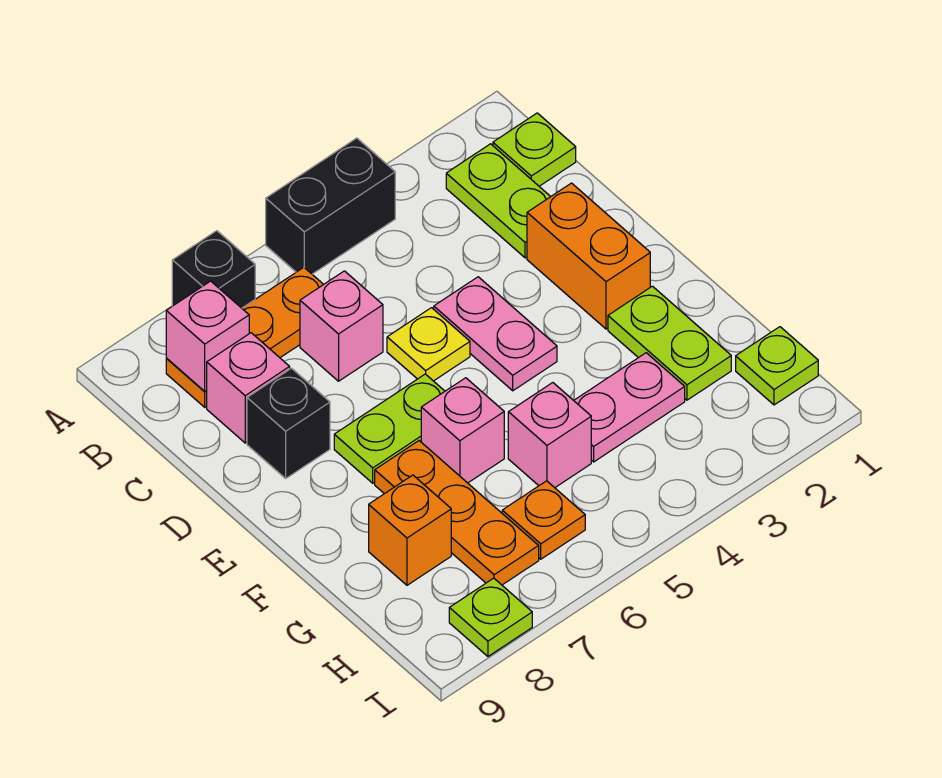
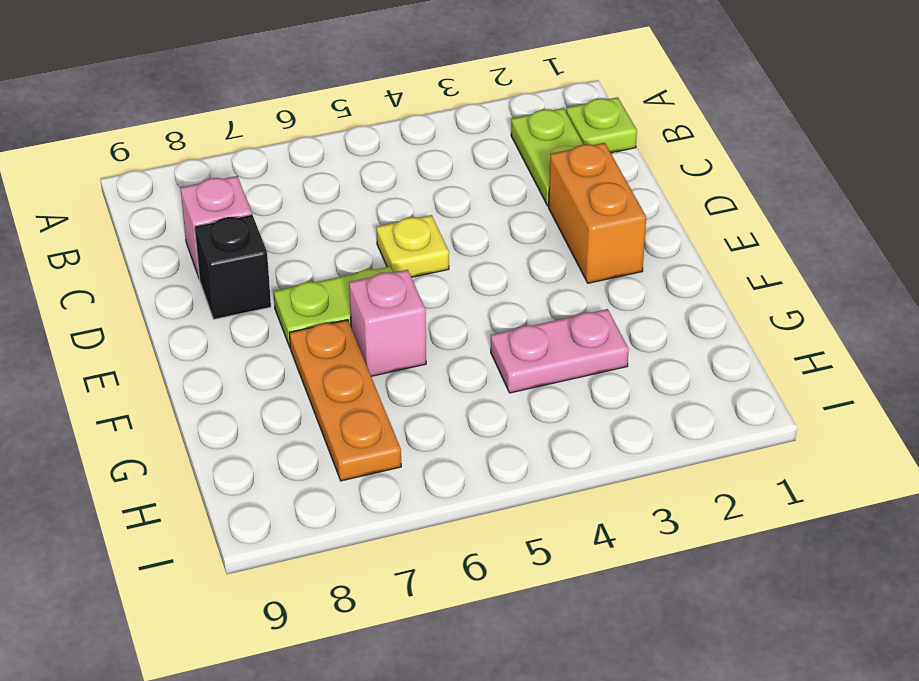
none -> black 1x2 brick [266,138,395,274]
none -> black 1x1 brick [172,231,255,308]
none -> orange 1x3 plate [166,267,324,407]

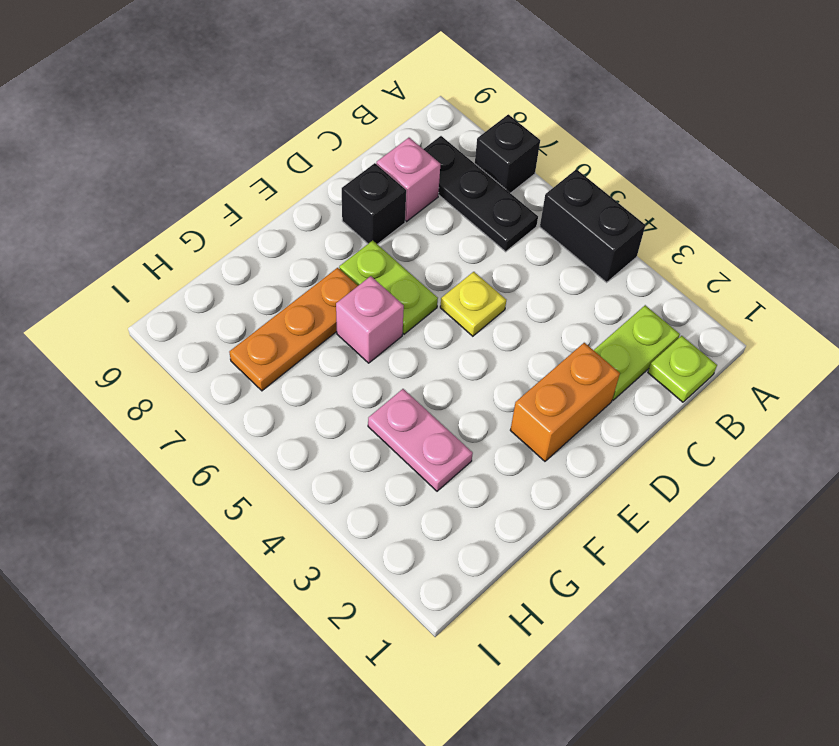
black 1x3 plate [424,136,538,252] -> orange 1x3 plate [166,267,324,407]
none -> pink 1x1 brick [300,271,383,381]
none -> pink 1x2 plate [434,277,557,391]
none -> lime 1x2 plate [608,286,731,400]

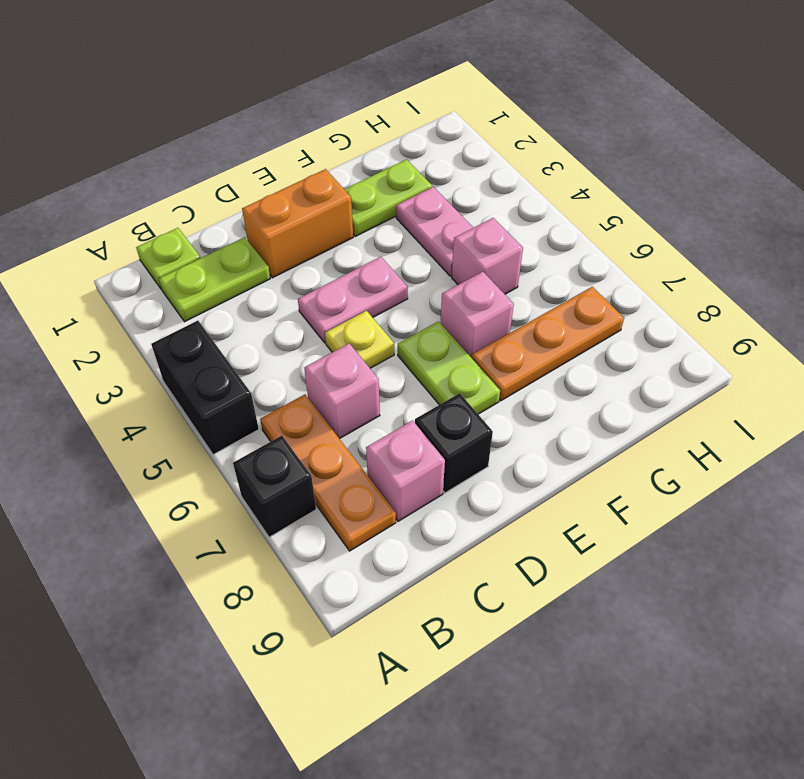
none -> orange 1x1 brick [369,475,451,585]
none -> lime 1x1 plate [736,327,818,405]
none -> orange 1x1 plate [502,481,585,559]

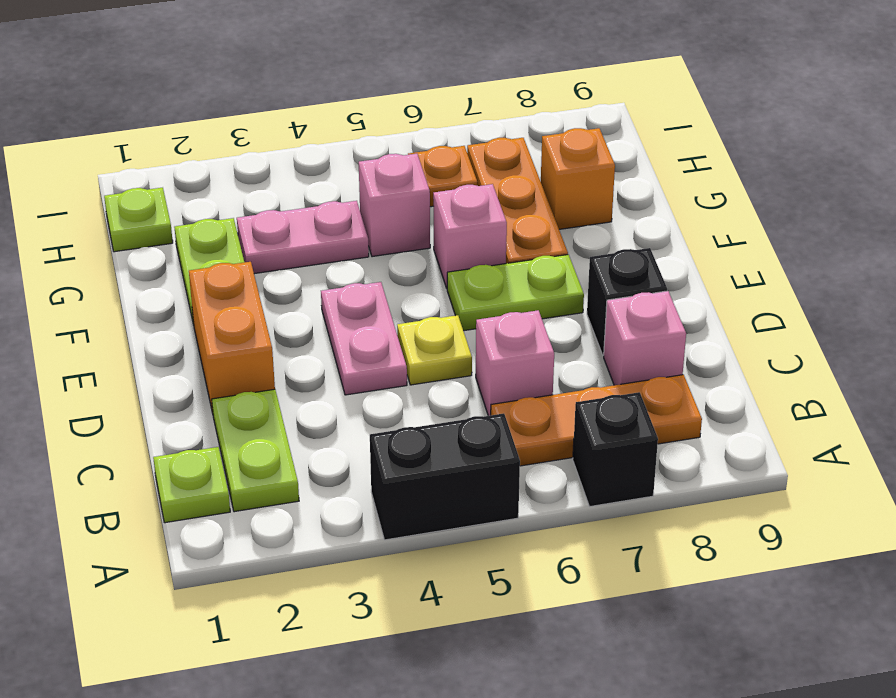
none -> lime 1x1 plate [449,578,532,656]
none -> pink 1x1 brick [166,281,249,391]

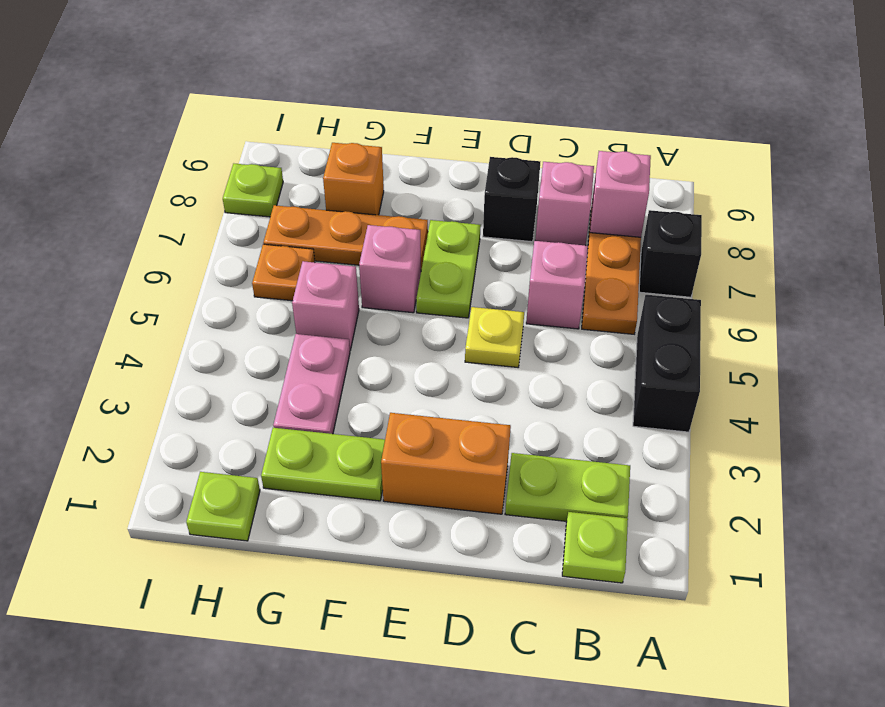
none -> pink 1x2 plate [434,277,557,391]

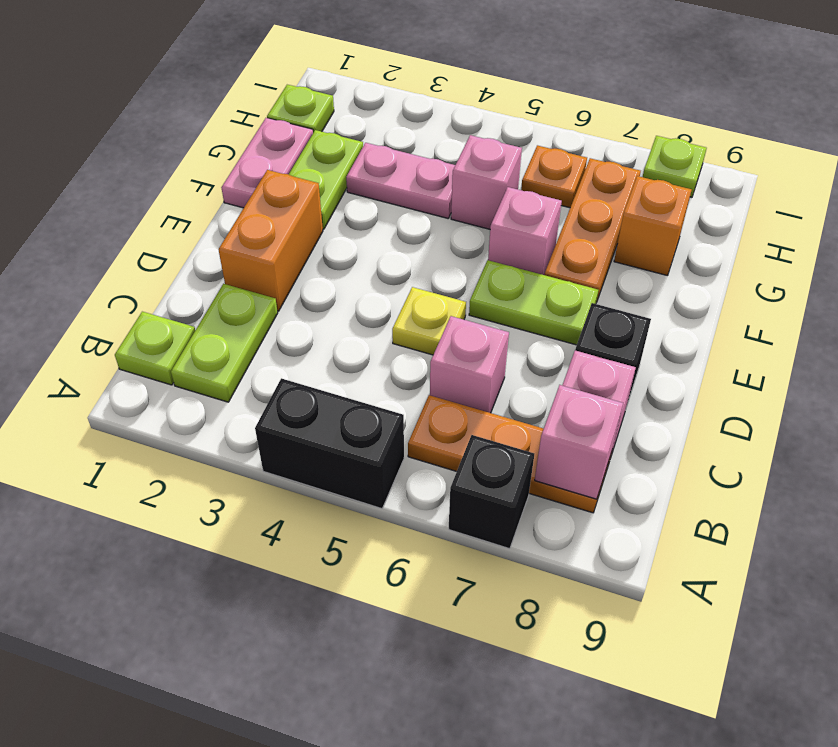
pink 1x2 plate [221,118,313,208] -> pink 1x2 plate moved to [434,277,557,391]

